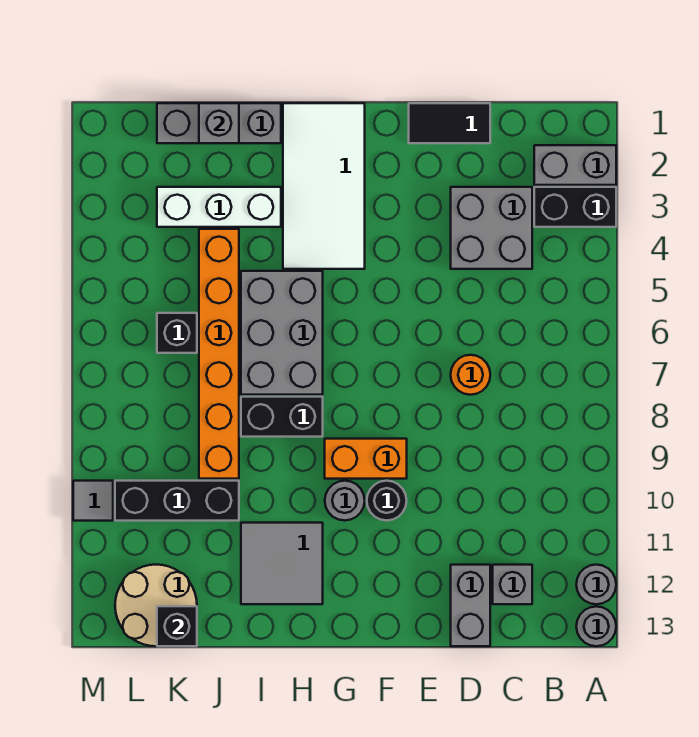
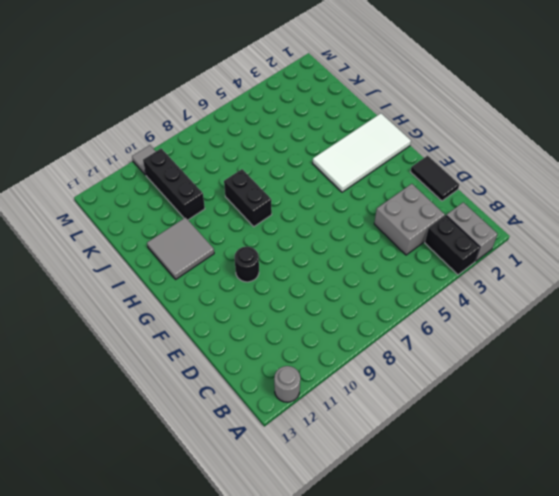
none -> grey 1x1 round brick [576,606,616,646]
none -> grey 1x1 brick [493,565,532,604]
none -> orange 1x1 round brick [451,355,490,395]

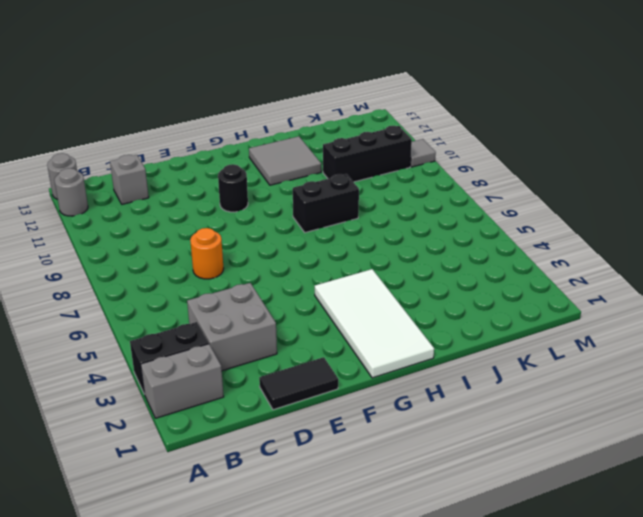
none -> grey 1x2 brick [451,565,490,646]
none -> orange 1x2 brick [325,439,407,479]
none -> grey 1x1 round brick [325,481,365,521]

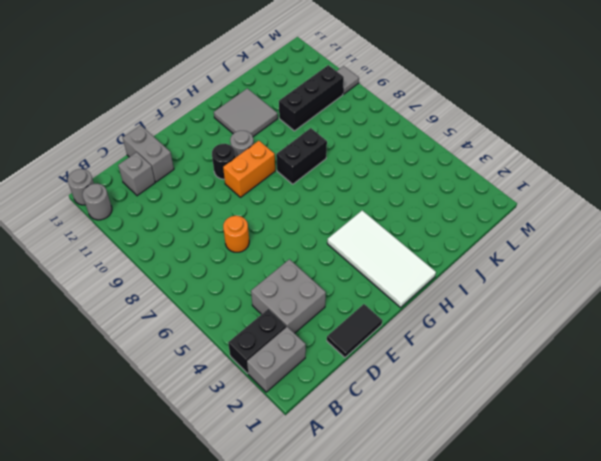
none -> grey 2x3 brick [241,271,323,395]
none -> grey 1x3 brick [157,103,281,143]
none -> white 1x3 brick [157,187,281,227]

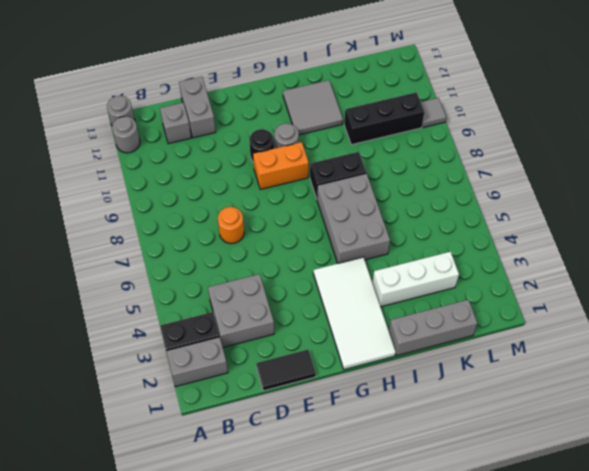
none -> orange 1x6 brick [199,229,239,479]
none -> black 1x1 brick [157,313,197,353]
none -> tan 2x2 round brick [115,565,197,646]

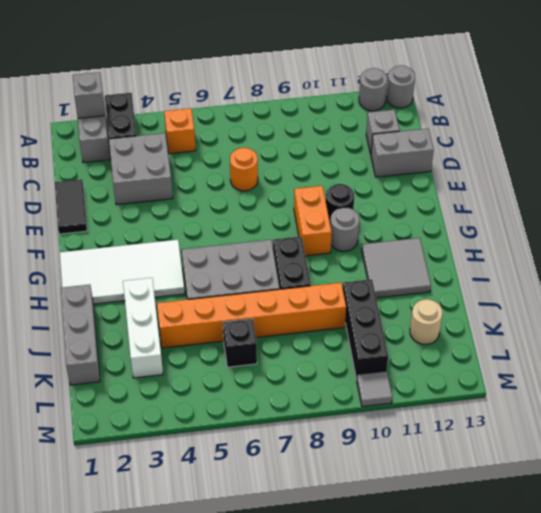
grey 1x1 brick [73,72,105,118] -> grey 1x1 brick moved to [199,103,239,143]
orange 1x1 brick [164,108,196,154] -> none
tan 1x1 round brick [410,299,442,344] -> tan 2x2 round brick [115,565,197,646]
none -> black 1x1 brick [157,606,197,646]

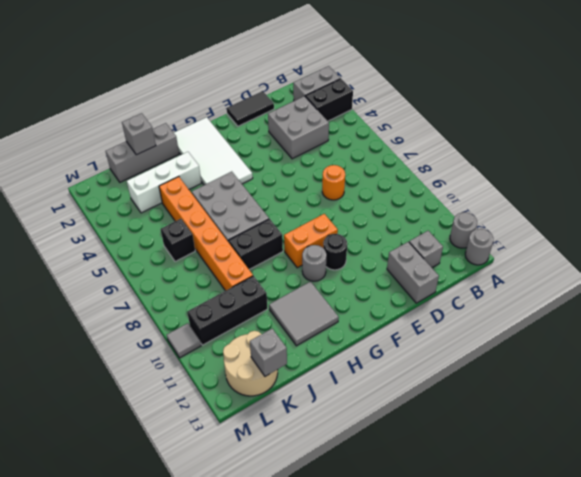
grey 1x1 brick [250,329,287,376] -> black 1x1 brick [157,606,197,646]

